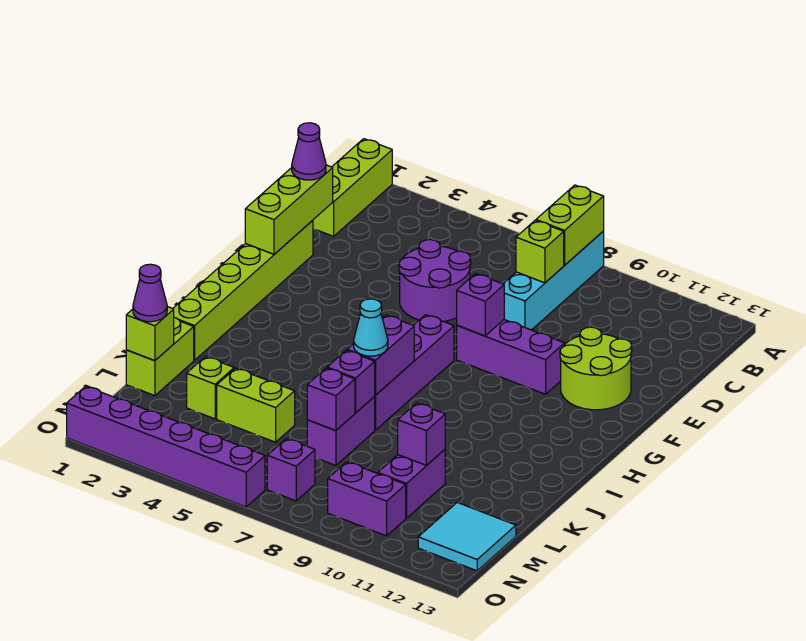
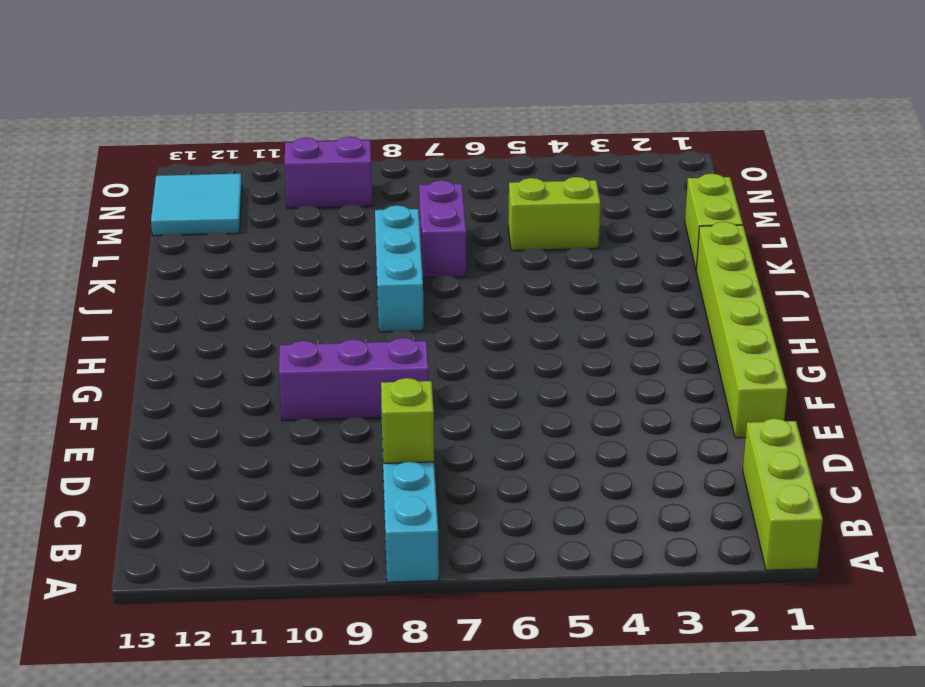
cyan 1x3 brick [375,205,424,332] -> none
none -> purple 2x2 round brick [399,240,471,322]
none -> lime 2x2 round brick [560,327,632,410]
none -> purple 1x4 brick [374,315,454,430]

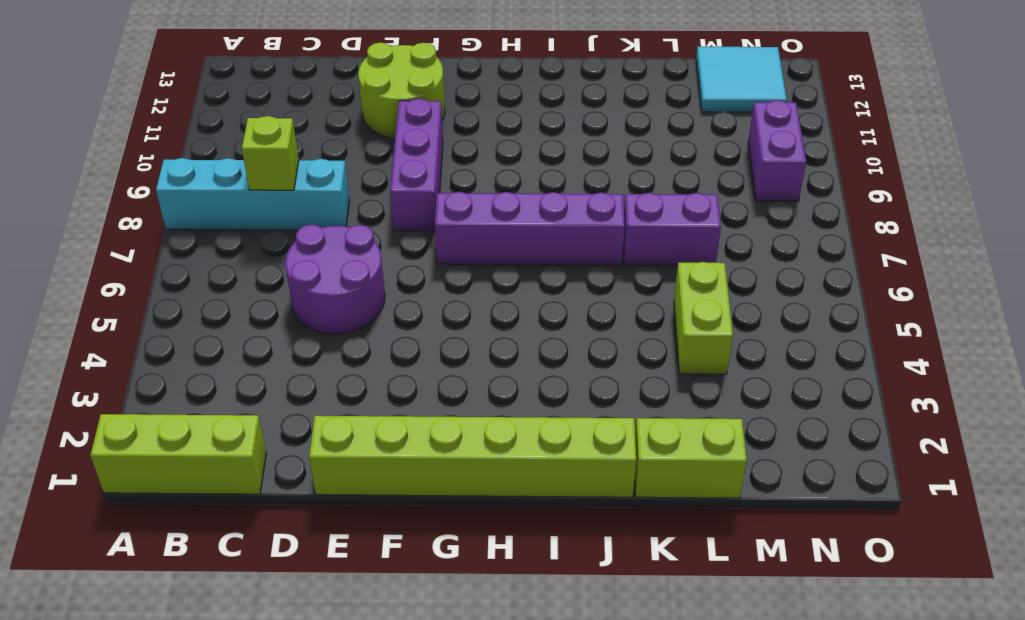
none -> lime 1x1 brick [187,357,234,419]
none -> purple 1x2 brick [378,449,445,518]
none -> purple 1x1 brick [267,439,315,501]

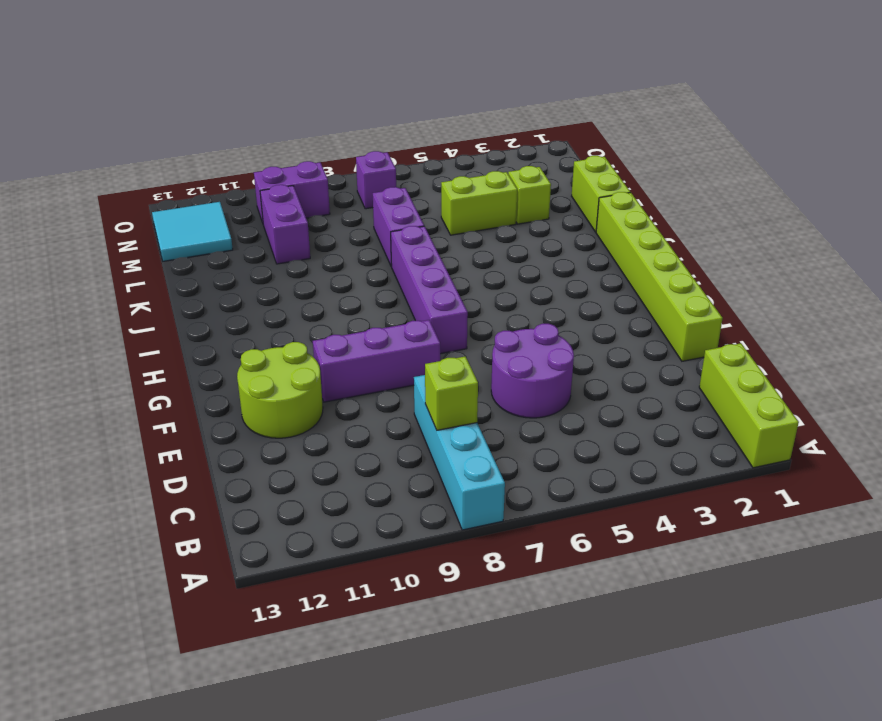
none -> purple 1x6 brick [67,386,265,507]
none -> lime 1x2 brick [536,185,604,265]
none -> lime 1x3 brick [245,165,333,254]

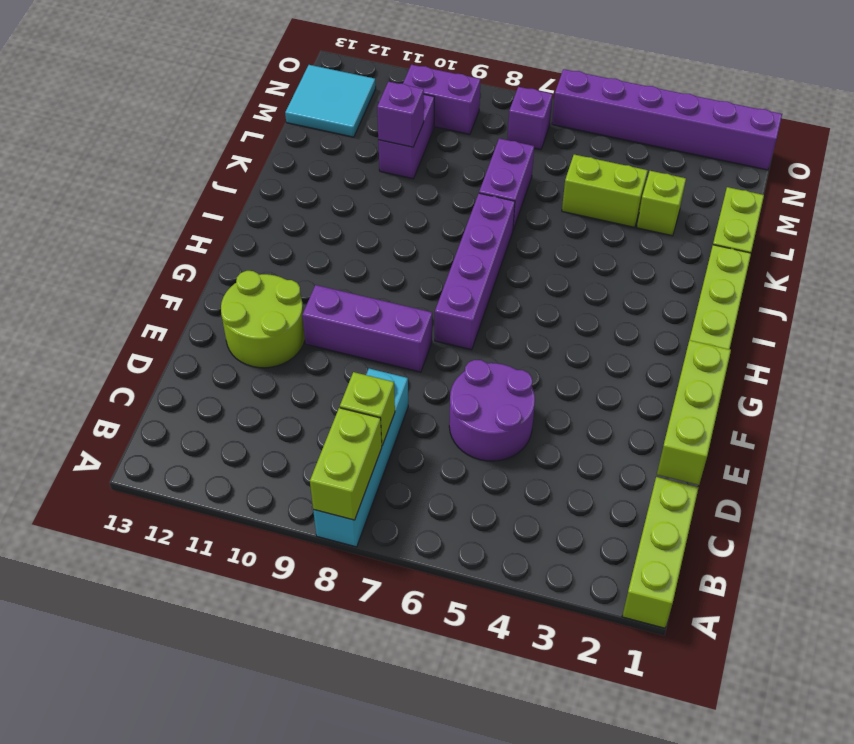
none -> purple 1x1 brick [457,274,504,336]
none -> purple 1x2 brick [347,315,414,395]
none -> purple 1x1 brick [327,350,375,413]

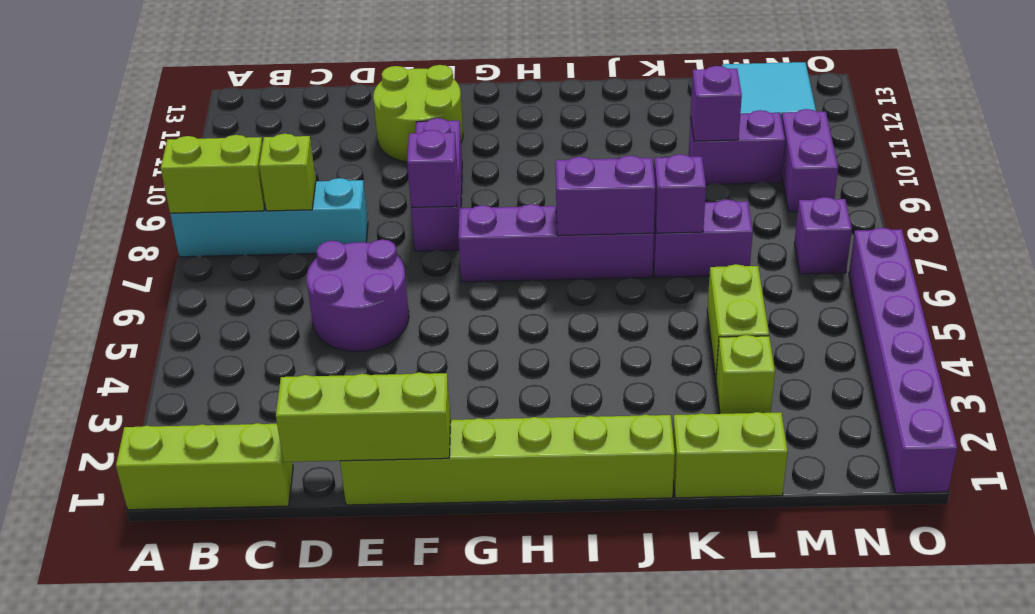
none -> lime 1x1 brick [126,307,174,361]
none -> purple 1x1 brick [307,368,355,431]
none -> purple 1x1 cone [292,123,326,180]

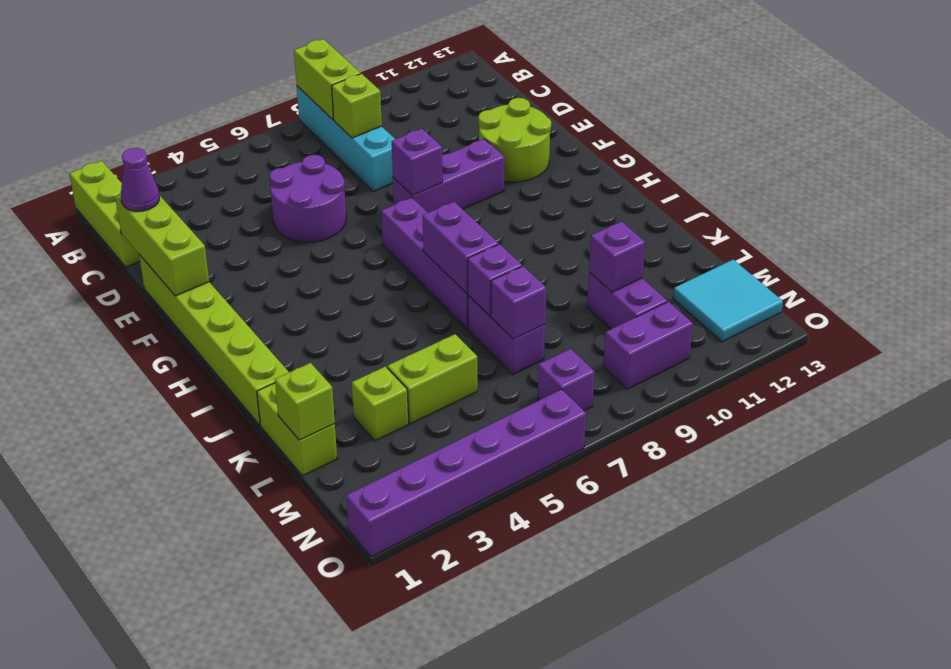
none -> cyan 1x1 cone [354,299,388,356]
none -> purple 1x1 cone [133,264,167,322]

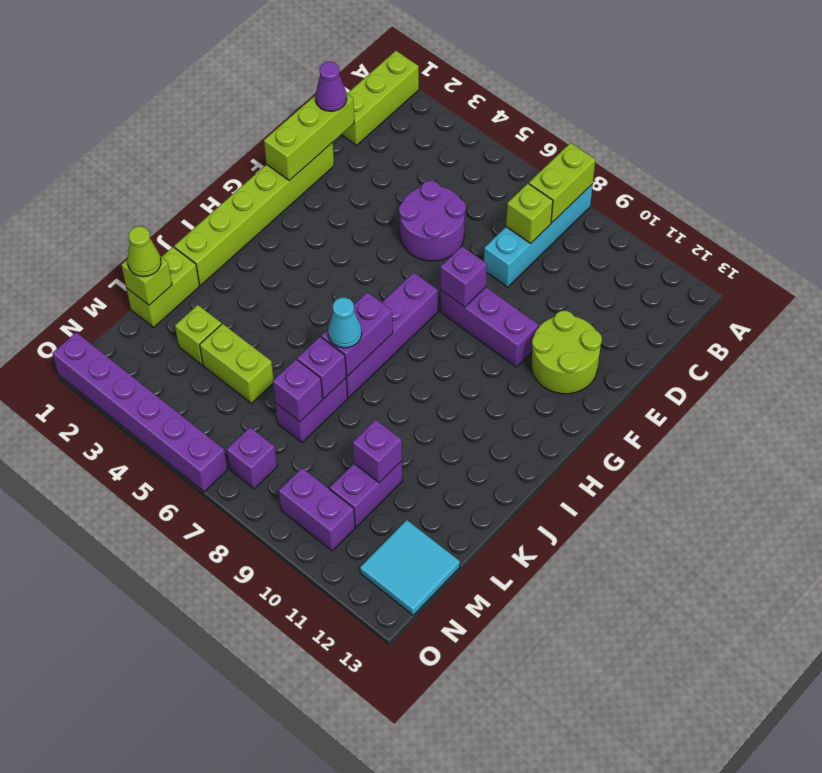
lime 1x1 cone [127,226,161,277] -> purple 1x1 cone [133,264,167,322]

